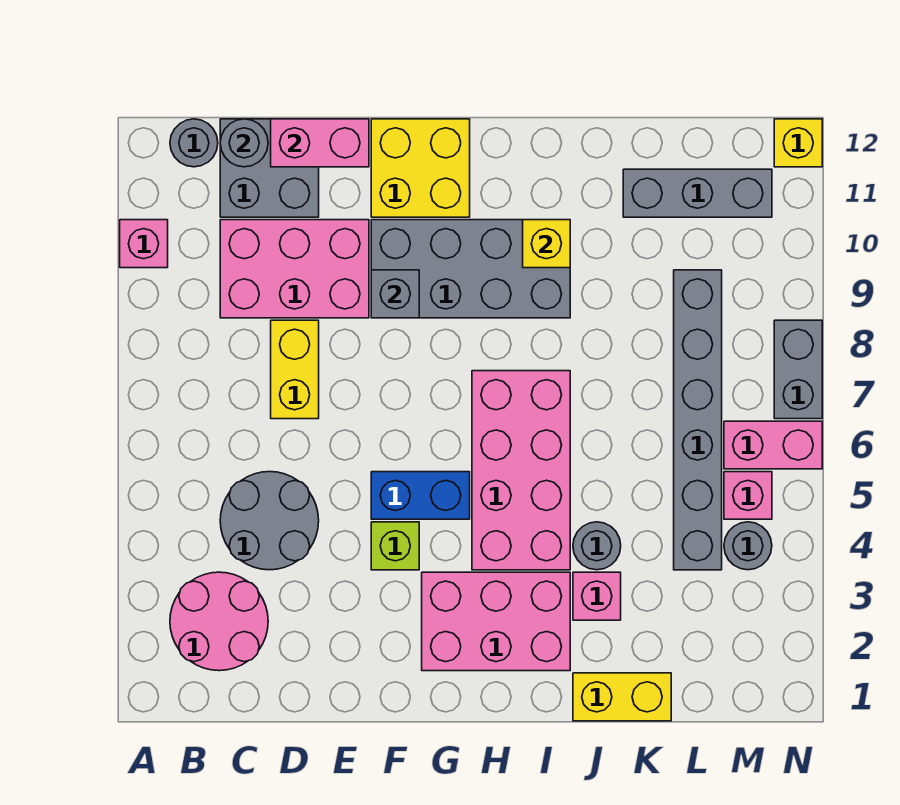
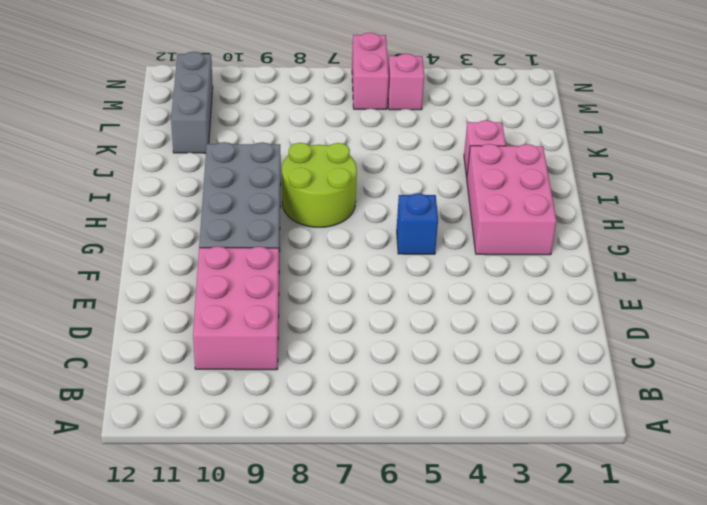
blue 1x1 brick [397,193,438,254] -> blue 1x2 brick [371,472,470,519]
lime 2x2 round brick [282,143,357,227] -> pink 2x4 brick [472,371,570,570]
none -> pink 1x1 brick [120,220,168,268]
none -> pink 2x2 round brick [170,572,268,671]
none -> grey 1x1 round brick [170,119,218,167]

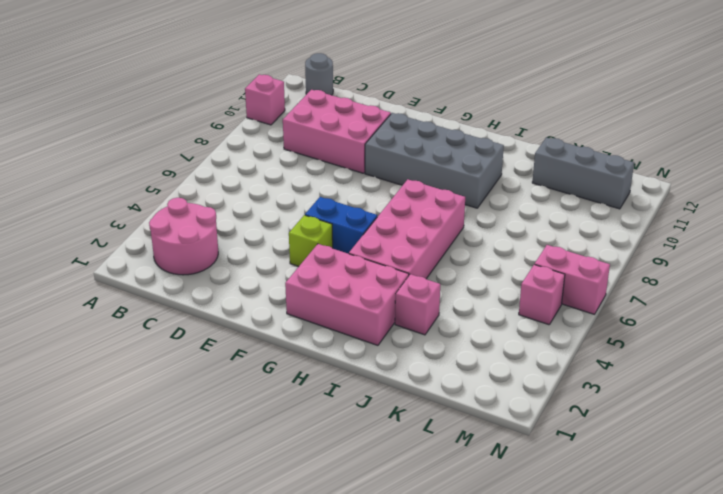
none -> grey 2x2 round brick [220,472,319,570]
none -> grey 2x2 brick [220,119,319,217]
none -> yellow 1x2 brick [271,320,319,419]

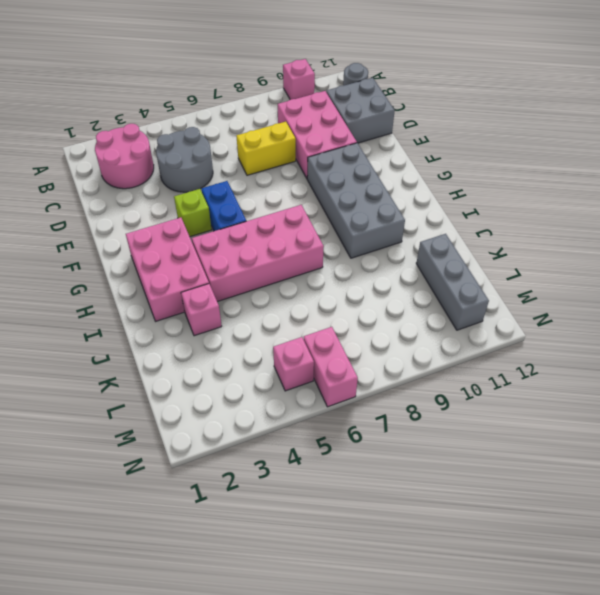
none -> yellow 2x2 brick [371,119,470,217]
none -> yellow 1x2 brick [573,673,671,721]
none -> grey 1x1 round brick [573,522,621,570]

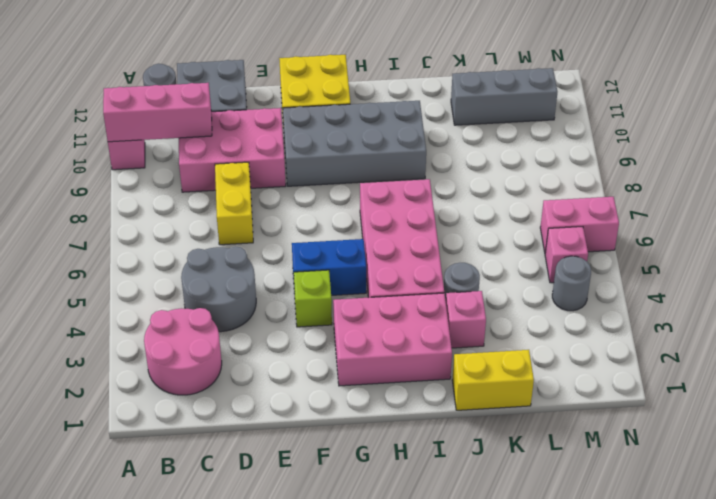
pink 1x3 brick [103,83,212,142] -> none
none -> grey 1x6 brick [674,270,722,570]
none -> grey 1x2 brick [774,320,822,419]
none -> yellow 1x1 brick [774,119,822,167]

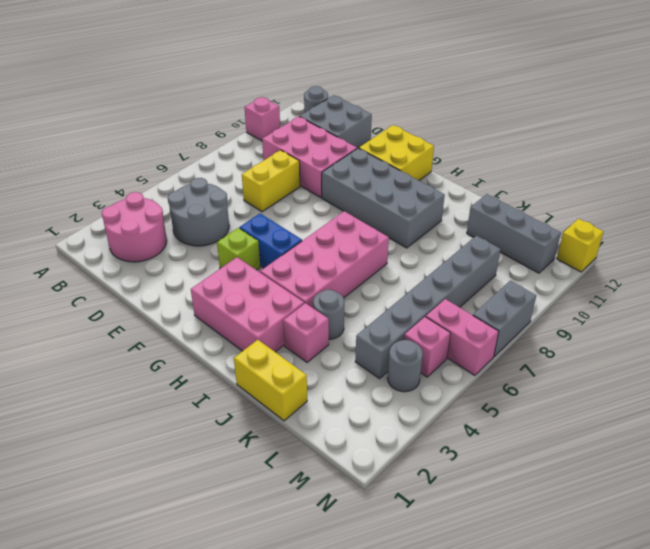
none -> grey 1x1 round brick [220,119,268,167]
none -> pink 1x2 brick [271,119,369,167]
none -> grey 1x1 brick [371,270,419,318]

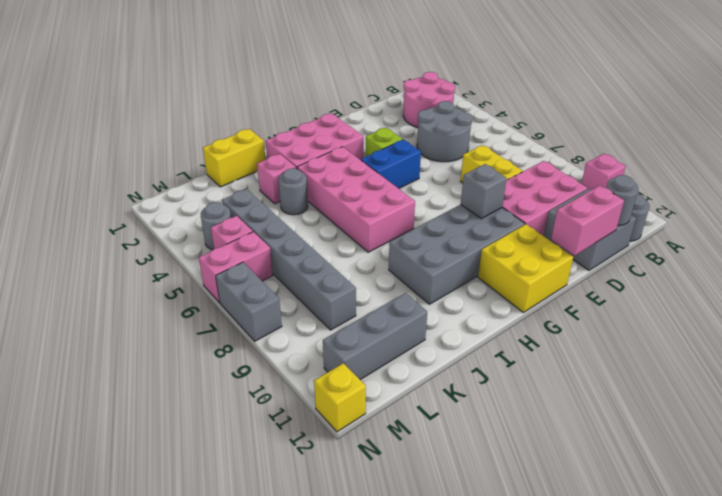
none -> yellow 1x1 brick [523,220,570,268]

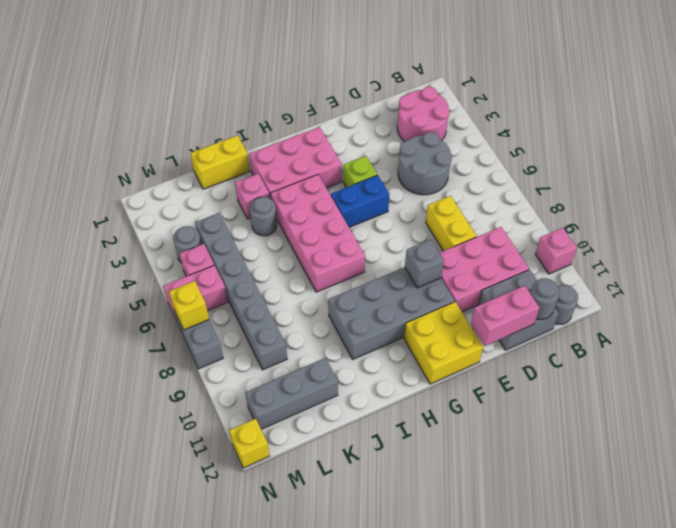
yellow 1x1 brick [169,281,209,330] -> yellow 1x1 brick moved to [523,220,570,268]

